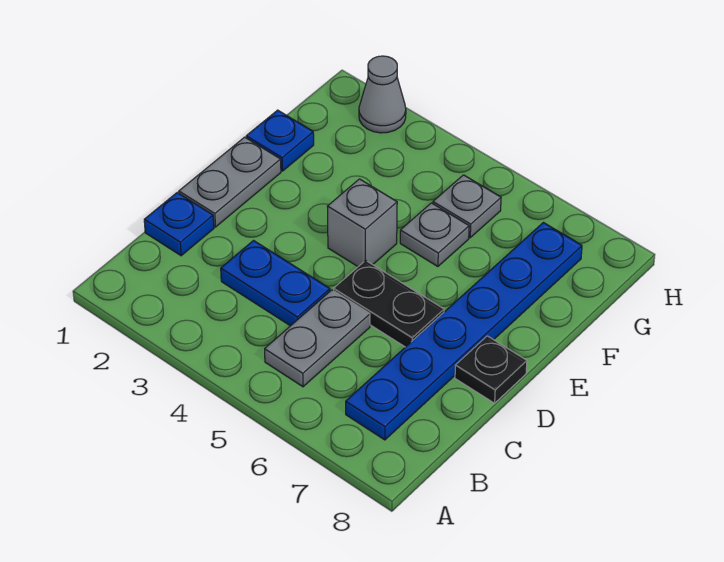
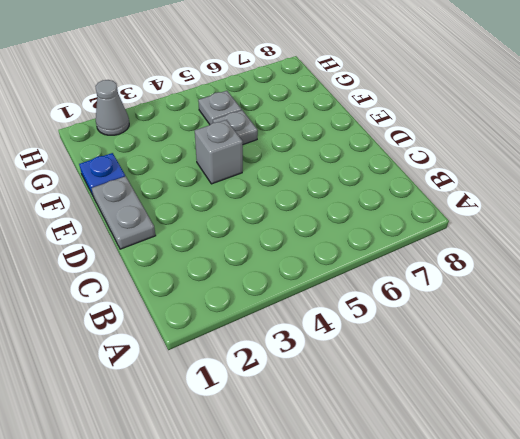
none -> grey 1x2 plate [265,290,370,387]
none -> blue 1x6 plate [346,223,582,440]
none -> blue 1x1 plate [144,193,214,256]

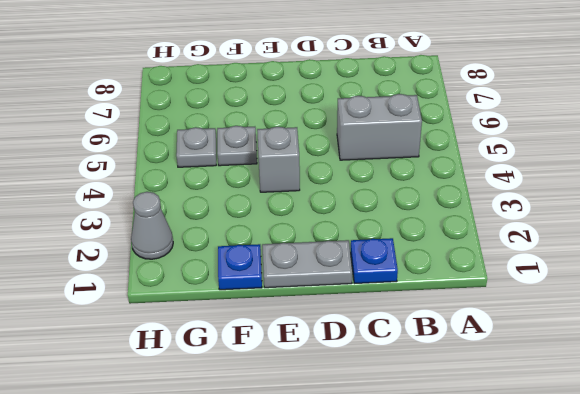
grey 1x2 brick [337,94,422,160] -> grey 1x2 plate [265,290,370,387]
none -> blue 1x6 plate [346,223,582,440]
none -> blue 1x2 plate [221,241,330,326]
none -> black 1x2 plate [334,260,444,347]

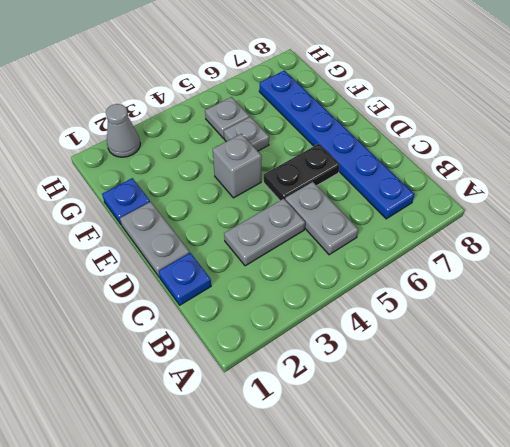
grey 1x2 plate [224,199,305,266] -> blue 1x2 plate [221,241,330,326]
none -> black 1x1 plate [455,336,527,403]

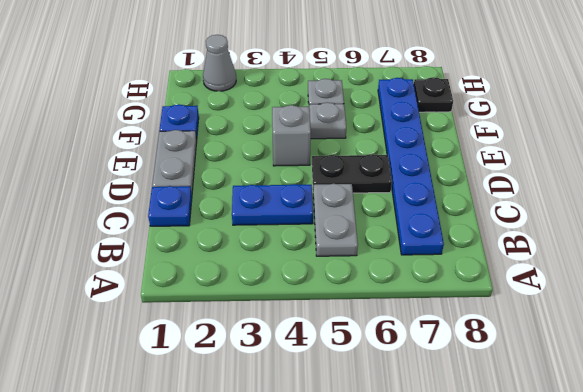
black 1x1 plate [414,77,453,112] -> black 1x1 plate moved to [455,336,527,403]

